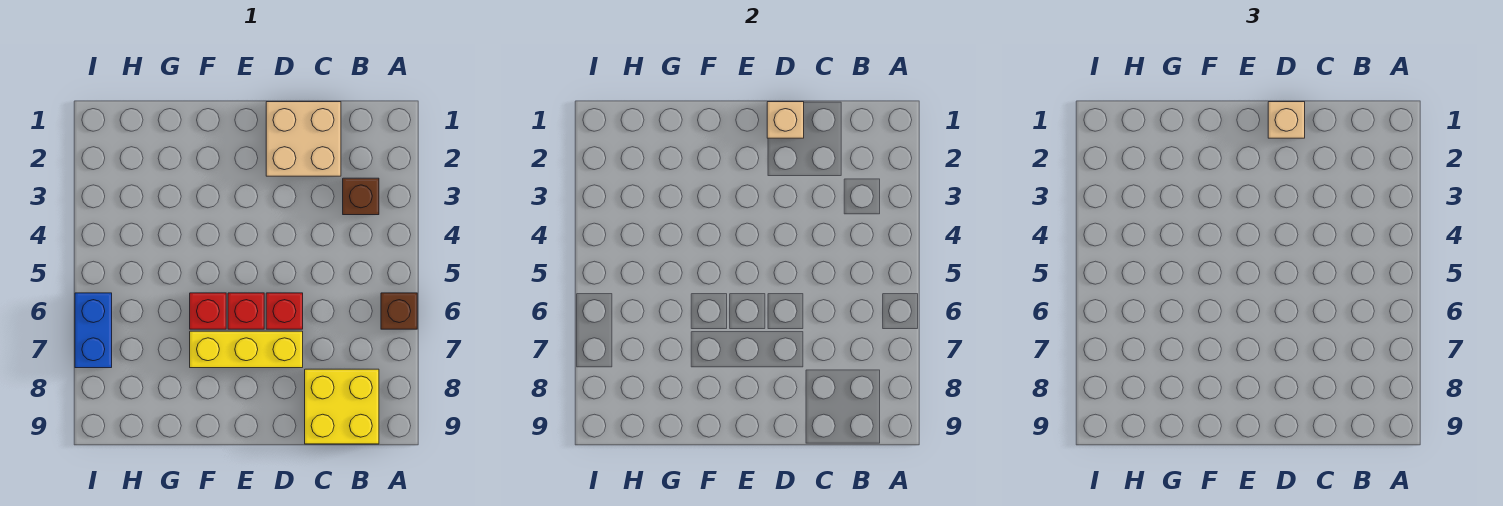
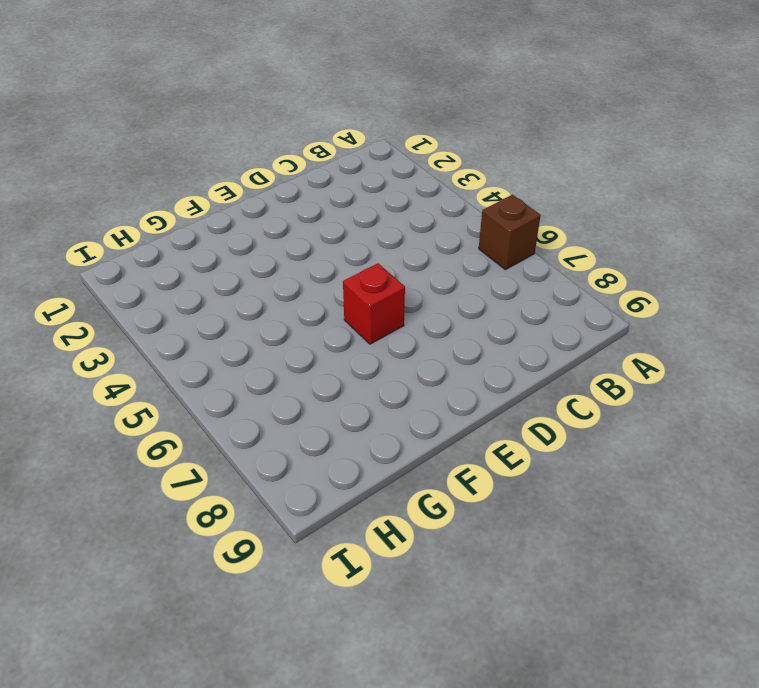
none -> brown 1x1 brick [343,178,379,215]
none -> yellow 2x2 brick [305,369,379,444]

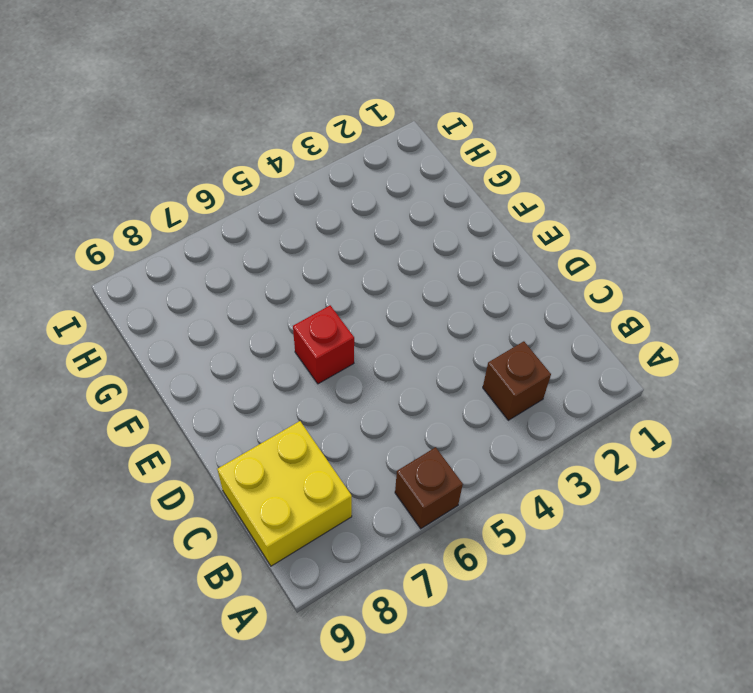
none -> tan 2x2 brick [266,102,341,176]
none -> red 1x1 brick [266,293,303,329]

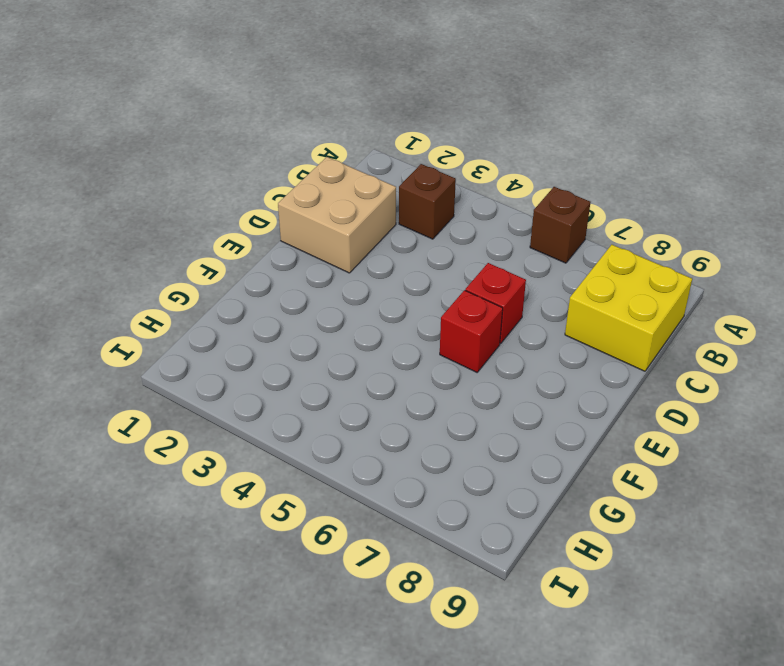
none -> yellow 1x3 brick [190,331,303,368]
none -> red 1x1 brick [190,293,226,329]

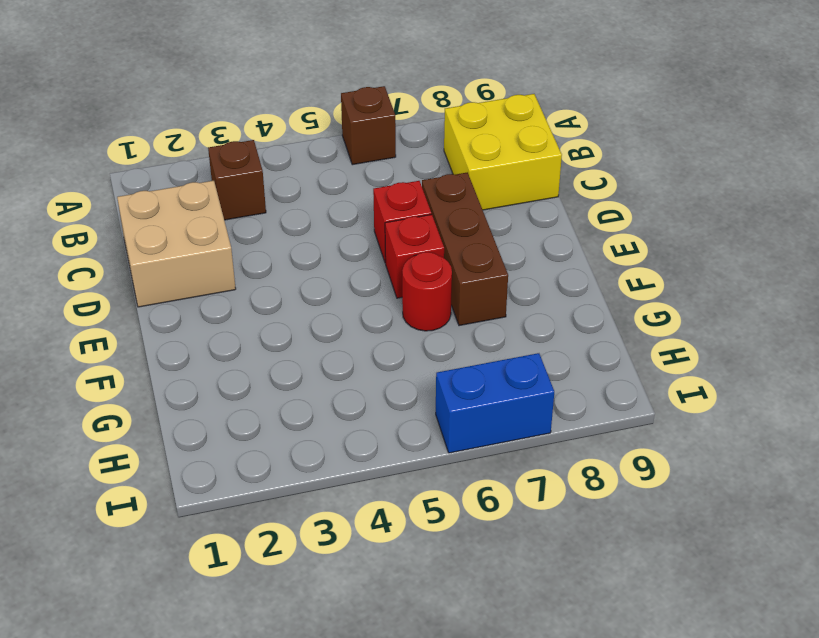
brown 1x3 brick [422,172,508,326] -> yellow 1x3 brick [190,331,303,368]
red 1x1 round brick [402,252,452,331] -> red 1x1 brick [190,293,226,329]
none -> tan 1x1 brick [767,102,804,138]
none -> tan 1x1 brick [1268,102,1305,138]

